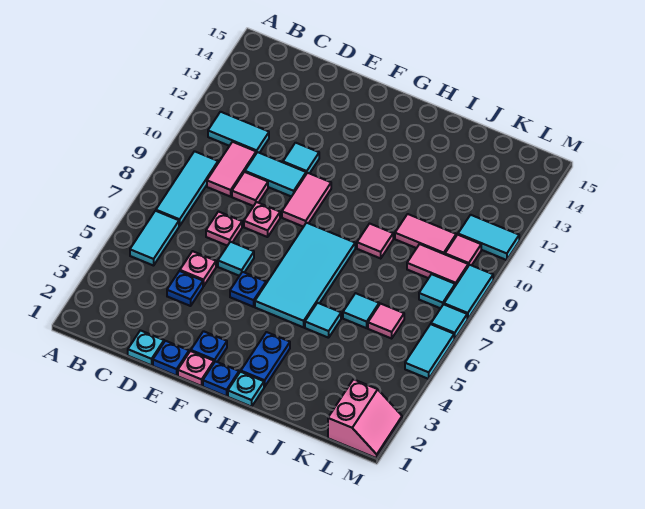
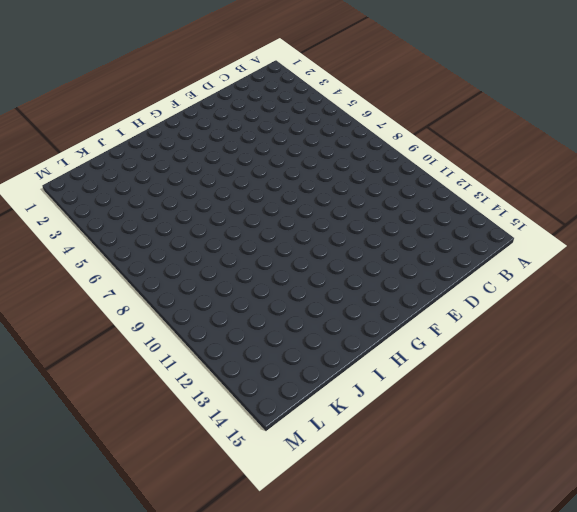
none -> cyan 1x2 tile [130,211,179,266]
none -> cyan 1x3 tile [156,151,218,226]
none -> cyan 1x2 tile [208,112,269,153]
none -> pink 1x2 tile [207,142,256,197]

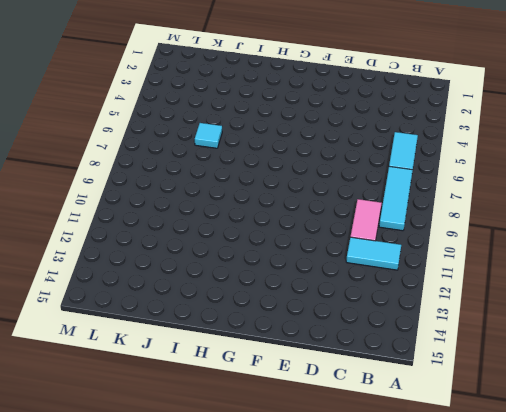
none -> cyan 1x1 plate [128,330,164,365]
none -> blue 1x1 plate [167,271,203,306]
none -> pink 1x1 plate [180,251,216,286]
none -> pink 1x1 plate [206,212,242,246]

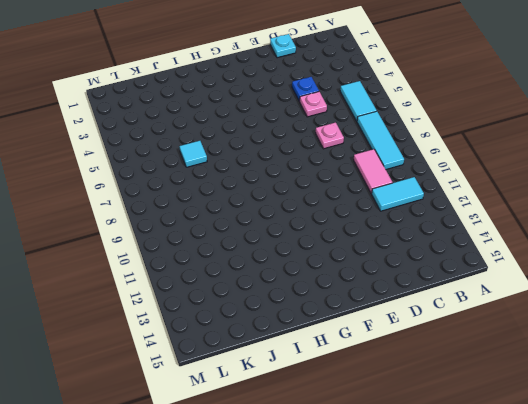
none -> pink 1x1 tile [232,172,268,206]
none -> cyan 1x2 tile [245,152,306,197]
none -> blue 1x1 plate [153,341,189,376]
none -> cyan 1x1 tile [218,242,254,276]

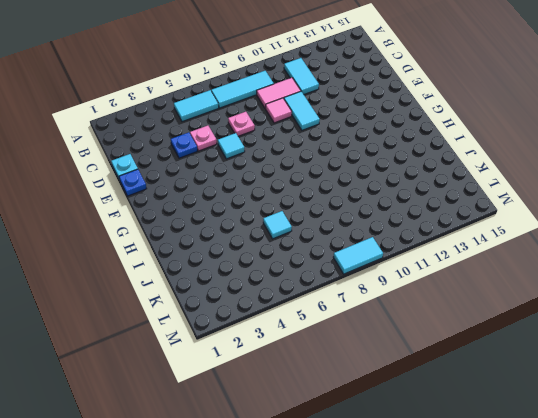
none -> pink 1x1 plate [244,202,280,237]
none -> cyan 1x1 tile [283,143,319,174]
none -> pink 1x1 plate [178,351,214,386]
none -> blue 1x1 plate [191,331,227,362]

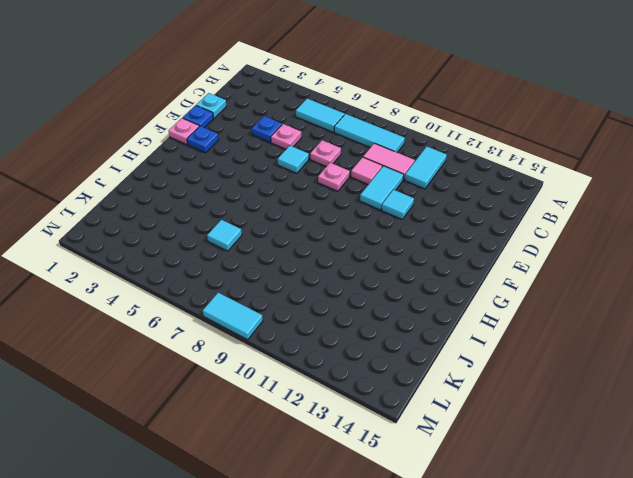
none -> blue 1x1 plate [230,272,266,307]
none -> pink 1x2 tile [282,173,331,227]
none -> blue 1x1 plate [203,361,239,396]
none -> cyan 2x4 tile [255,223,355,327]

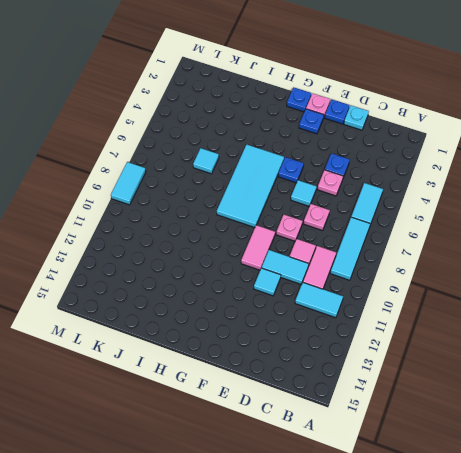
none -> cyan 1x1 plate [228,372,264,407]
none -> blue 1x2 plate [241,332,290,387]
none -> cyan 1x1 tile [305,303,341,338]
none -> pink 1x1 tile [357,224,393,258]

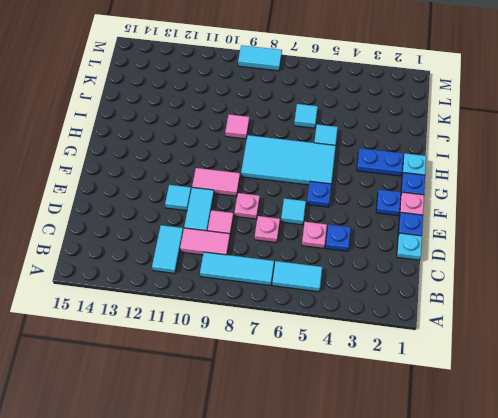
none -> pink 1x2 tile [395,214,456,254]
none -> pink 1x1 tile [368,304,404,338]
none -> pink 1x2 tile [407,244,468,286]
none -> pink 2x2 slope [328,379,402,458]

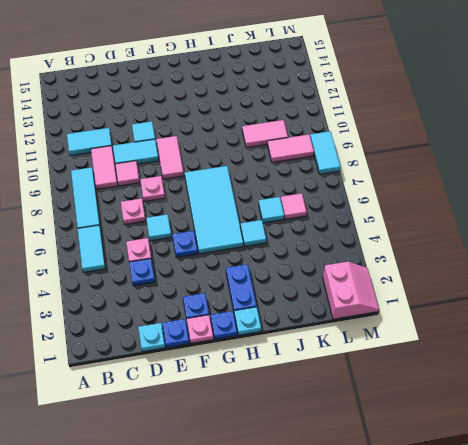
none -> pink 1x1 tile [357,224,393,258]
none -> cyan 1x1 tile [419,274,455,308]
none -> pink 1x1 tile [445,235,481,266]
none -> cyan 1x2 tile [458,215,519,260]

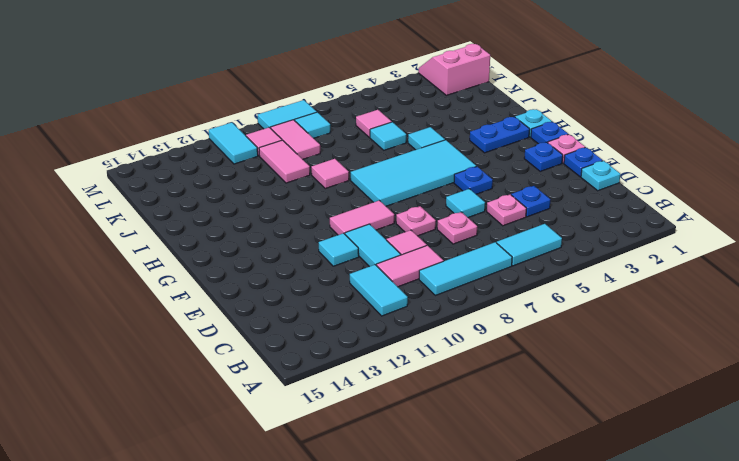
none -> cyan 1x2 tile [405,324,454,379]
none -> cyan 1x1 tile [431,304,467,339]

